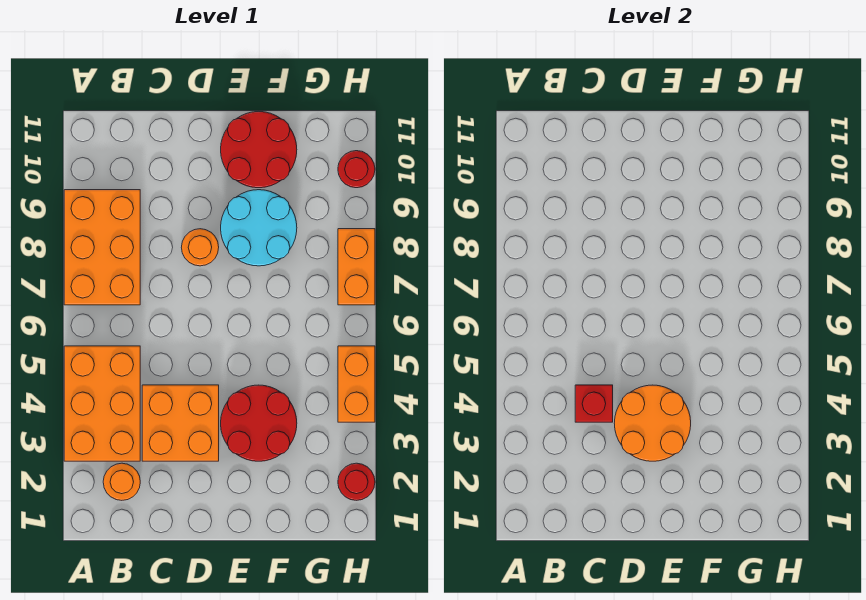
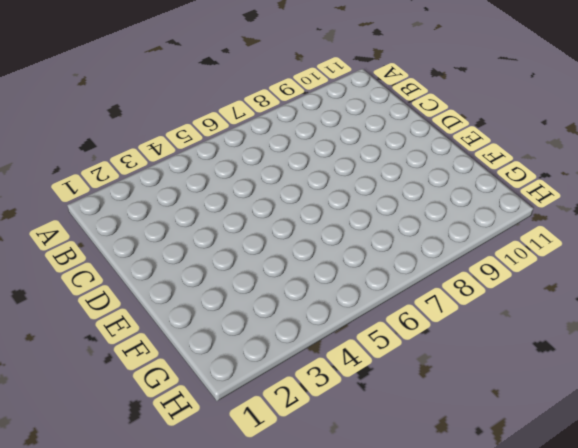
none -> orange 2x3 brick [64,346,140,461]
none -> orange 2x3 brick [64,190,140,305]
none -> orange 1x1 round brick [103,463,140,500]

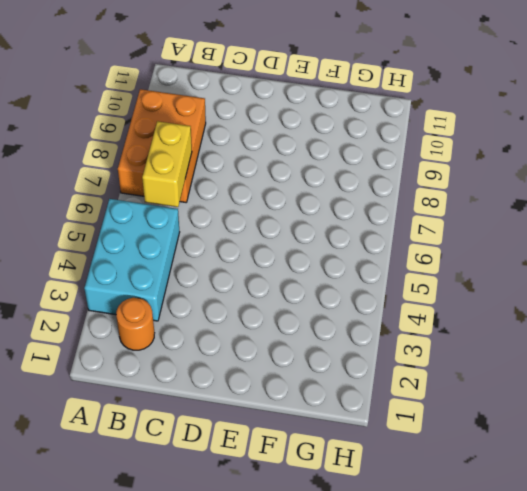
cyan 2x3 brick [84,199,180,321] -> orange 2x3 brick [64,346,140,461]
yellow 1x2 brick [142,121,192,207] -> none
none -> orange 2x2 brick [142,385,219,461]
none -> orange 1x1 round brick [181,229,219,266]
none -> red 2x2 round brick [221,385,297,461]

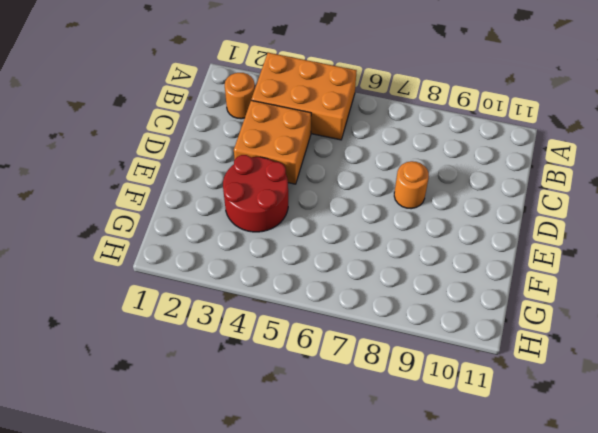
none -> orange 2x3 brick [64,190,140,305]
none -> cyan 2x2 round brick [221,190,297,266]
none -> red 2x2 round brick [221,111,297,188]

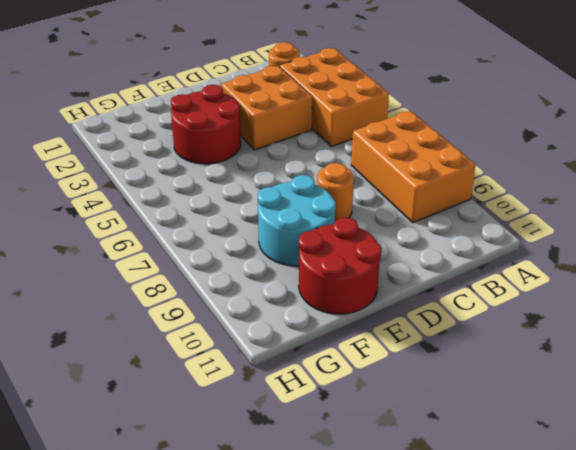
none -> red 1x1 round brick [338,463,375,500]
none -> orange 1x2 brick [338,346,375,422]
none -> orange 1x2 brick [338,229,375,305]

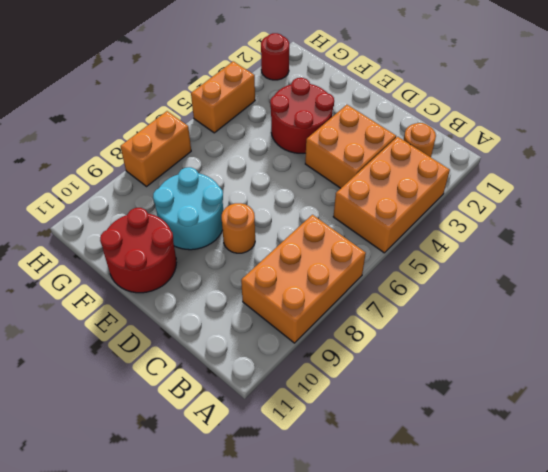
none -> red 1x1 round brick [338,151,375,188]
none -> red 1x1 brick [575,385,613,422]
none -> orange 2x2 round brick [614,385,691,461]

